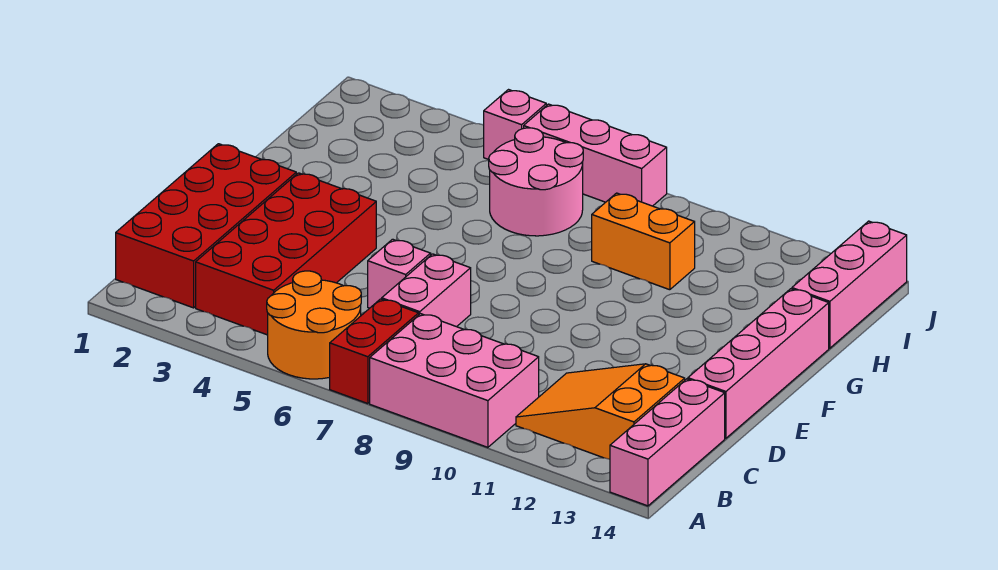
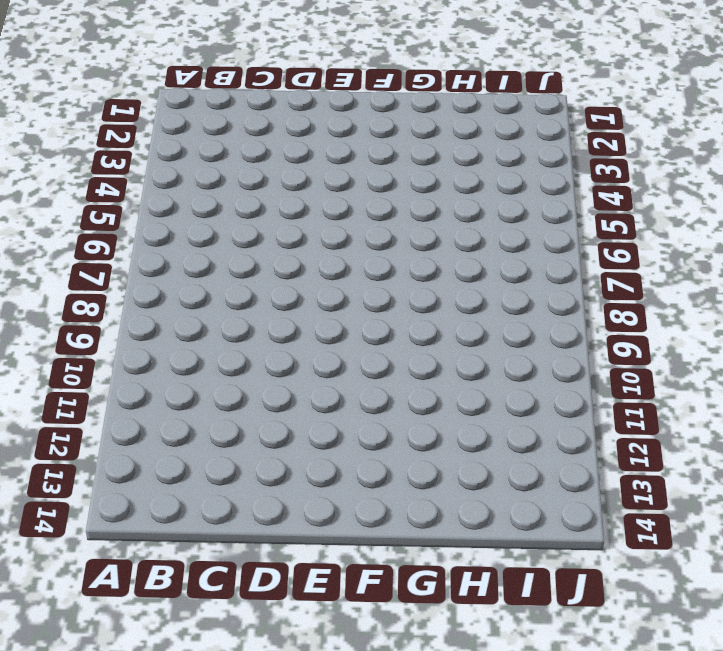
none -> orange 2x2 round brick [267,271,361,379]
none -> red 1x2 brick [330,299,419,404]
none -> pink 2x3 brick [370,314,539,447]

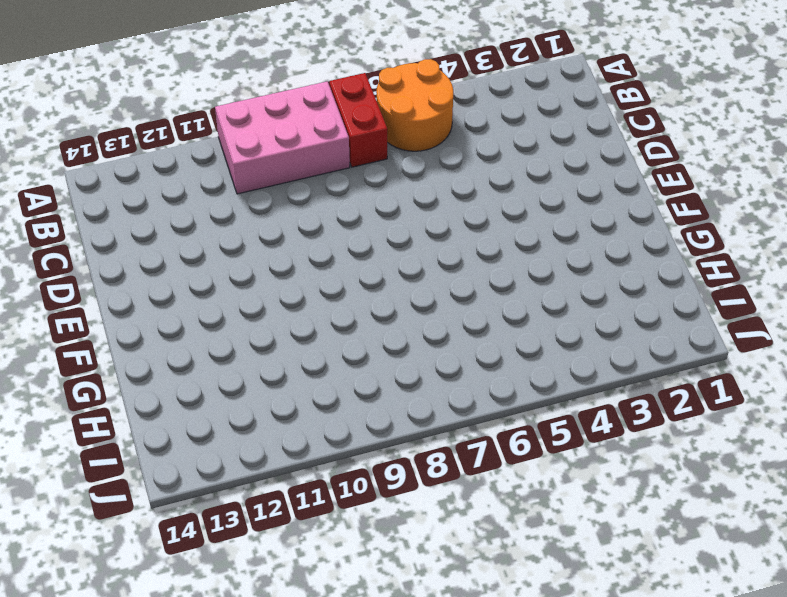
none -> pink 1x3 brick [610,379,725,506]
none -> red 2x4 brick [116,144,296,308]
none -> red 2x4 brick [196,173,376,335]

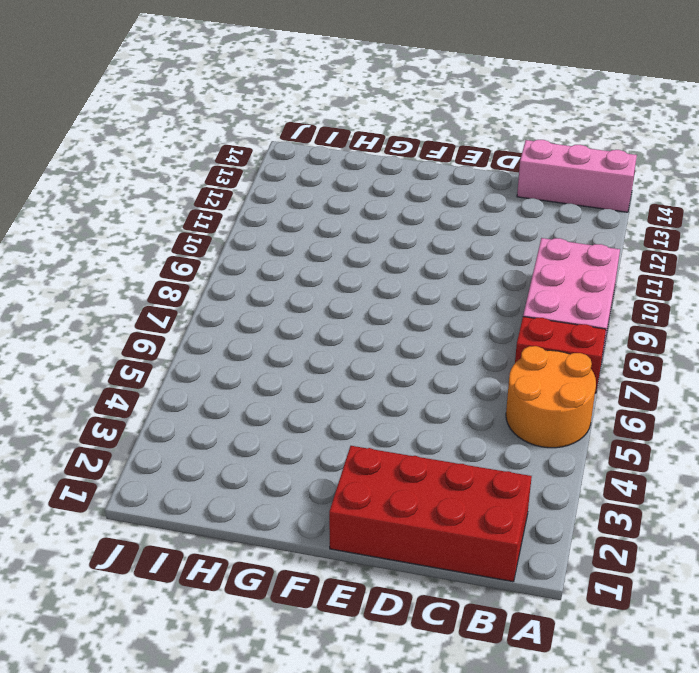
none -> red 2x4 brick [196,173,376,335]
none -> orange 2x3 slope [516,364,685,459]
none -> pink 1x2 brick [382,254,471,327]

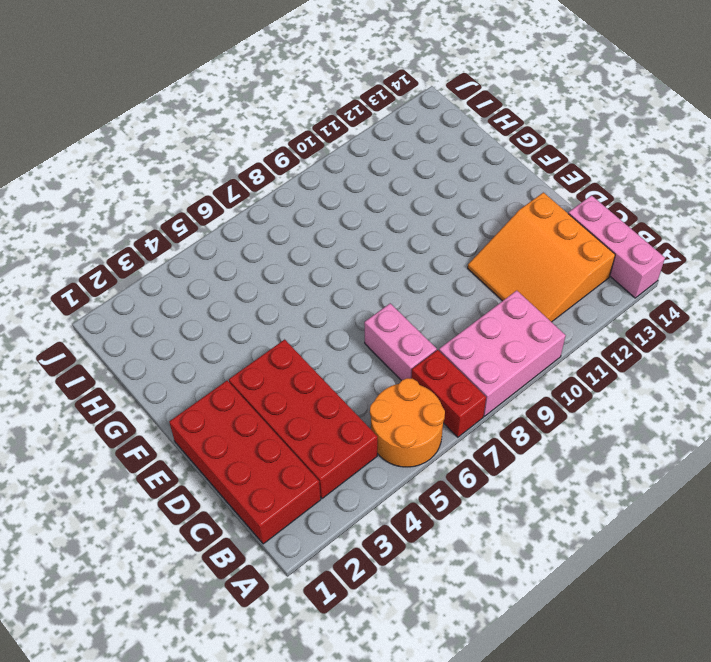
orange 3x3 slope [468,192,615,322] -> orange 2x3 slope [516,364,685,459]
none -> pink 1x1 brick [368,239,431,308]
none -> pink 1x4 brick [688,289,829,438]
none -> pink 2x2 round brick [489,128,583,236]

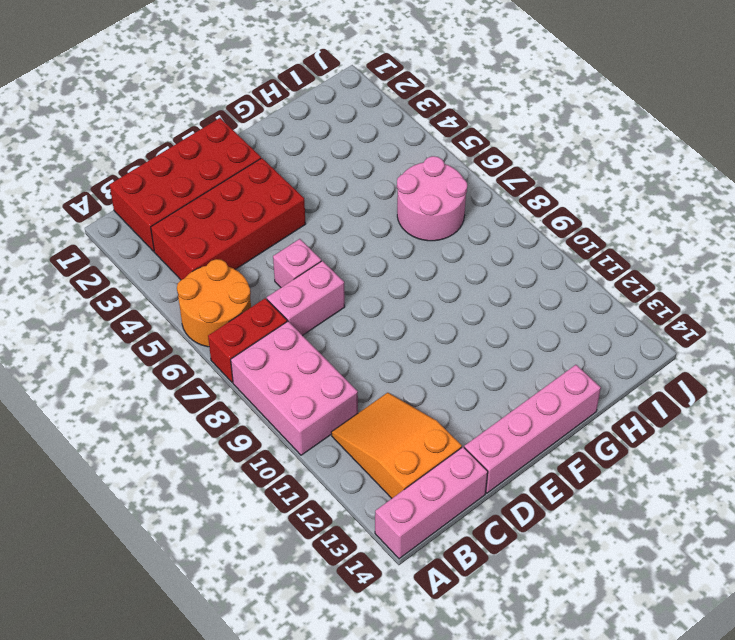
none -> orange 1x2 brick [592,193,695,290]
none -> pink 1x3 brick [792,221,907,348]
none -> pink 1x1 brick [484,90,546,160]

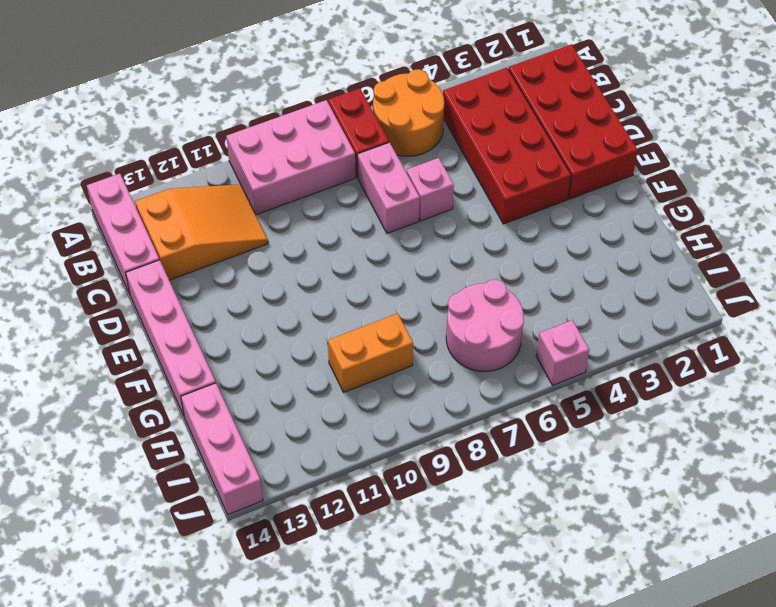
none -> pink 1x3 brick [524,104,667,206]

